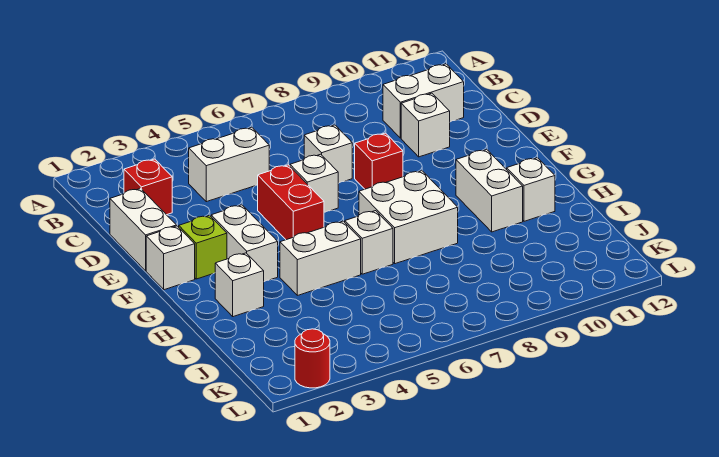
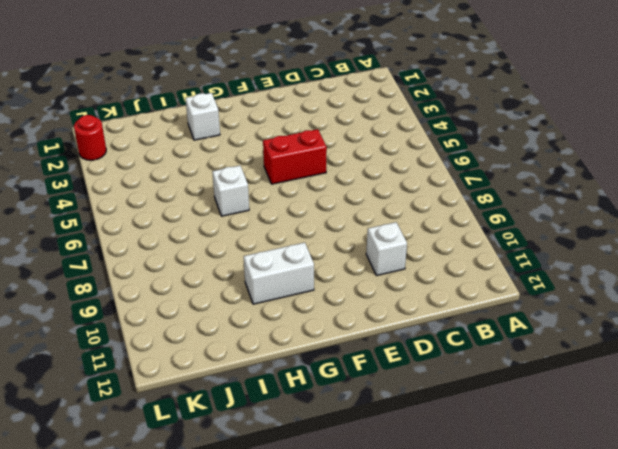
none -> red 1x1 brick [124,159,172,215]
none -> white 1x2 brick [189,127,269,202]
none -> white 1x2 brick [383,64,464,138]

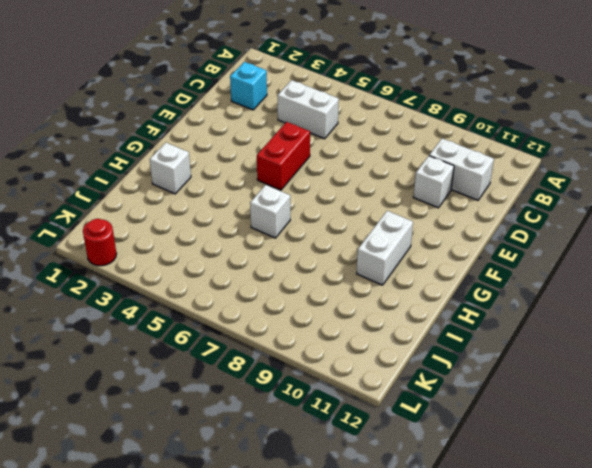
cyan 1x1 brick [230,62,267,110] -> red 1x1 brick [124,159,172,215]
none -> white 1x2 brick [110,188,176,271]
none -> white 1x1 brick [304,125,352,183]
none -> white 1x1 brick [290,154,338,213]

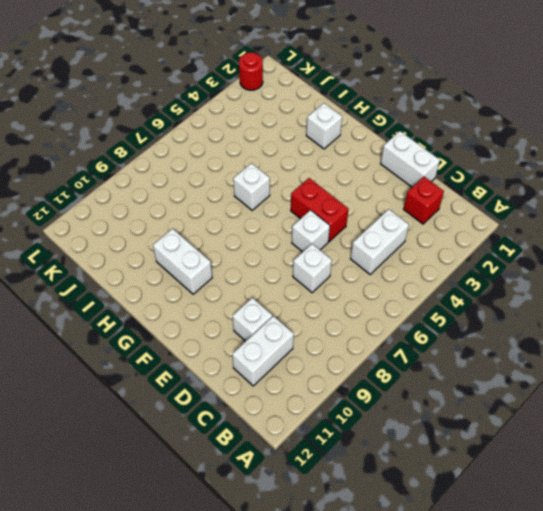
none -> red 1x1 brick [355,133,403,189]
none -> white 1x1 brick [146,226,195,290]
none -> lime 1x1 brick [179,215,227,279]

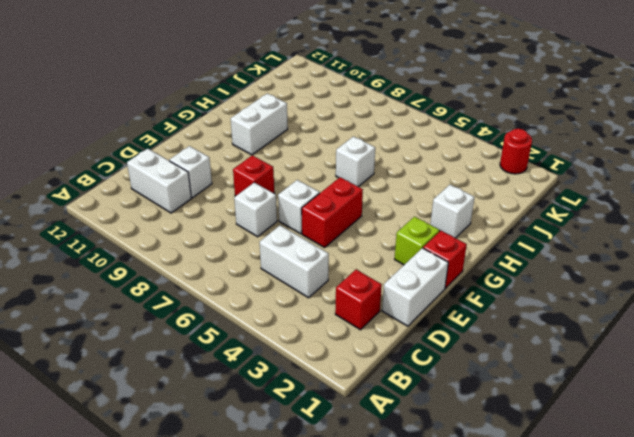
red 1x1 brick [423,231,467,288] -> white 1x1 brick [146,226,195,290]
none -> white 1x2 brick [211,205,278,282]
none -> white 2x2 brick [359,171,458,264]
none -> white 1x2 brick [280,221,361,295]

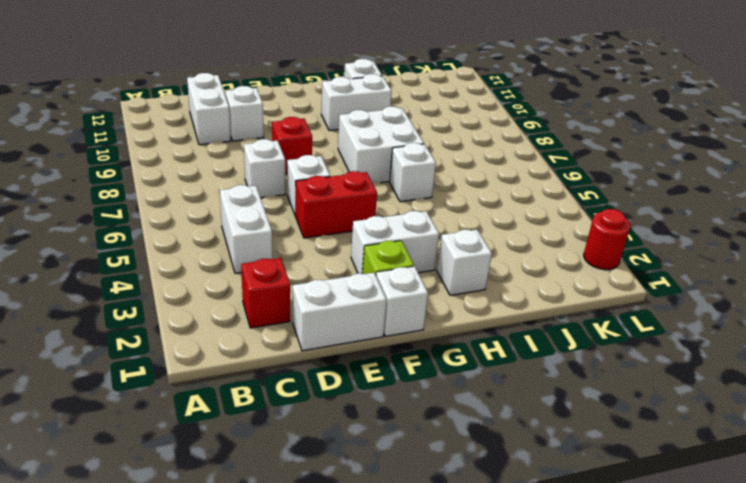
none -> white 1x2 brick [280,221,361,295]

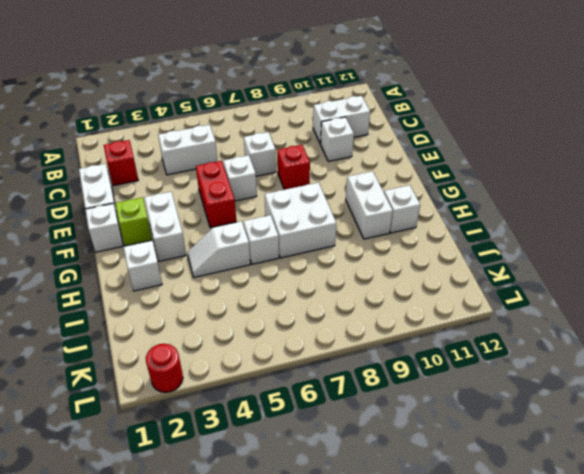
white 1x2 slope [187,221,250,277] -> white 1x2 brick [280,221,361,295]

